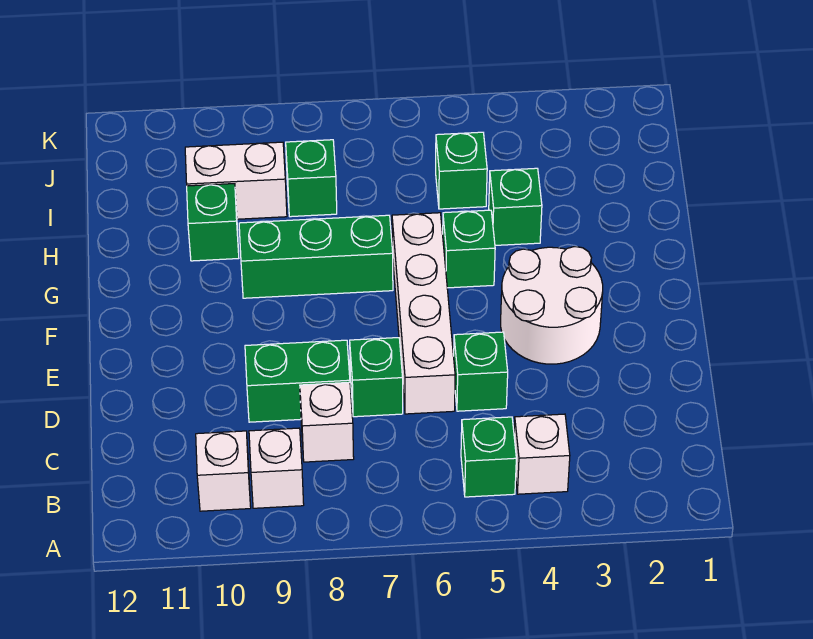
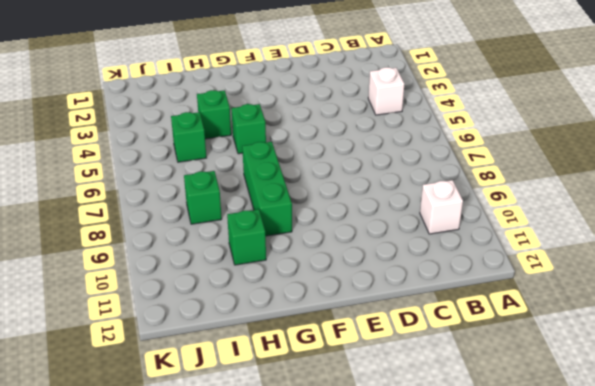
none -> green 1x1 brick [461,417,516,497]
none -> white 1x1 brick [249,428,304,508]
none -> white 1x1 brick [300,382,354,462]

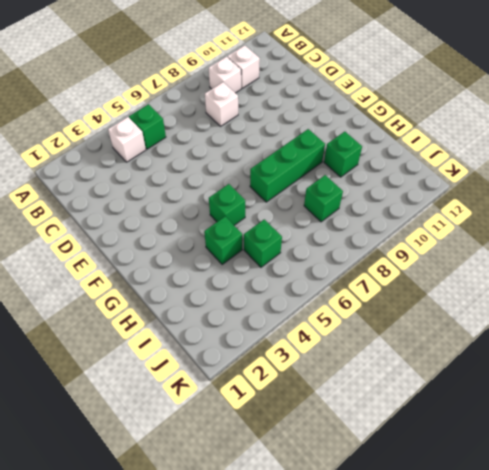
none -> green 1x1 brick [454,332,508,411]
none -> white 1x4 brick [392,213,455,414]
none -> green 1x1 brick [350,338,403,417]

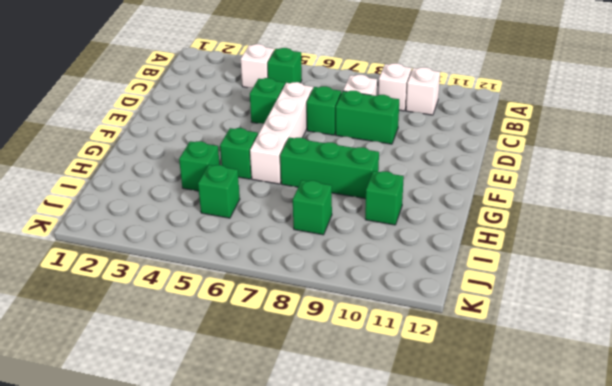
none -> white 2x2 round brick [501,247,603,364]
none -> white 1x2 brick [185,142,287,219]

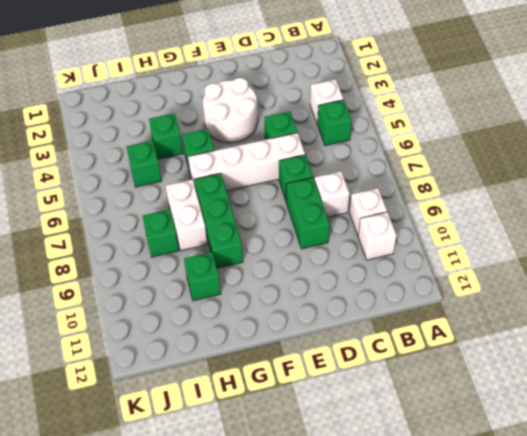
white 1x2 brick [166,180,207,251] -> white 1x2 brick moved to [185,142,287,219]

